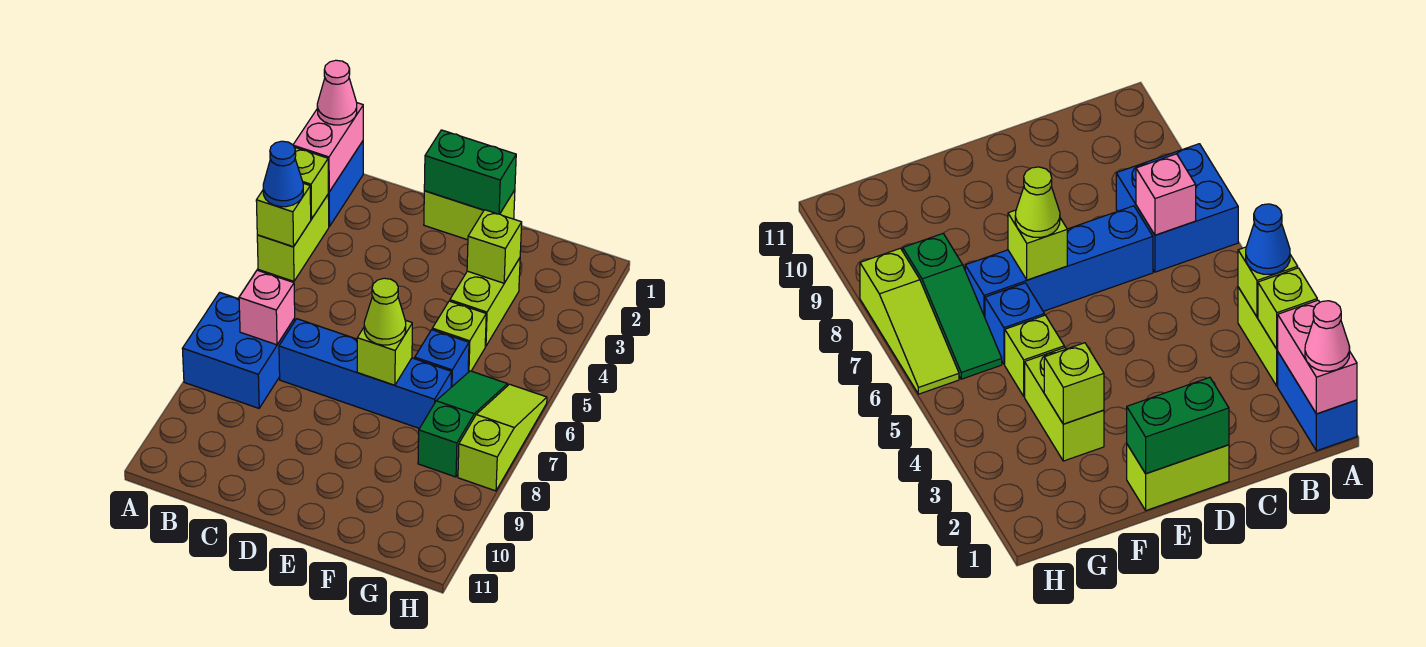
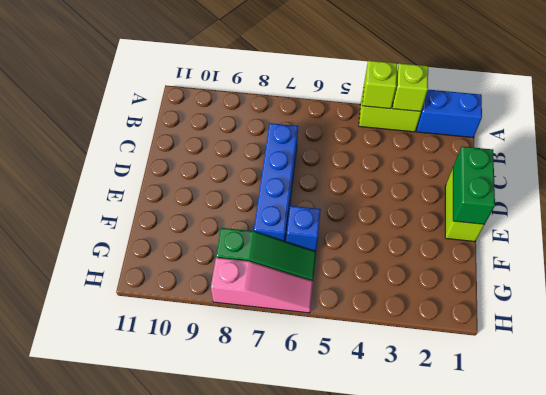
pink 1x3 slope [211,258,313,313] -> lime 1x3 slope [458,384,547,491]
none -> blue 2x2 brick [182,292,295,408]
none -> lime 1x2 brick [450,258,520,346]
none -> lime 1x1 brick [432,301,486,372]

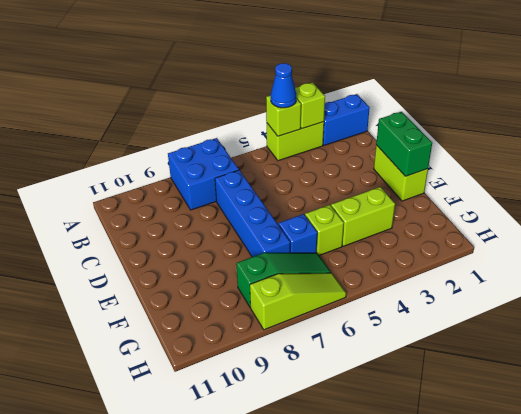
none -> pink 1x2 brick [293,103,363,192]
none -> pink 1x1 brick [239,270,295,345]
none -> lime 1x1 brick [357,320,412,385]

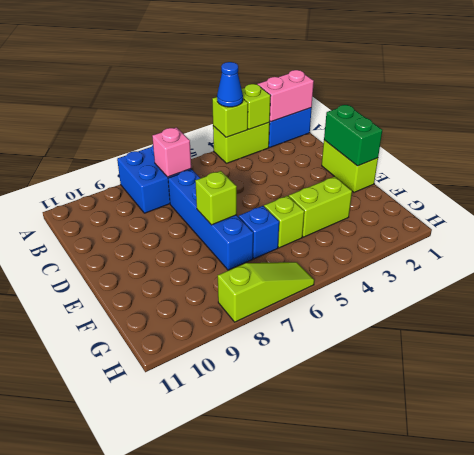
none -> green 1x3 slope [418,371,507,477]
none -> lime 1x1 brick [467,210,522,283]
none -> pink 1x1 cone [317,60,357,125]

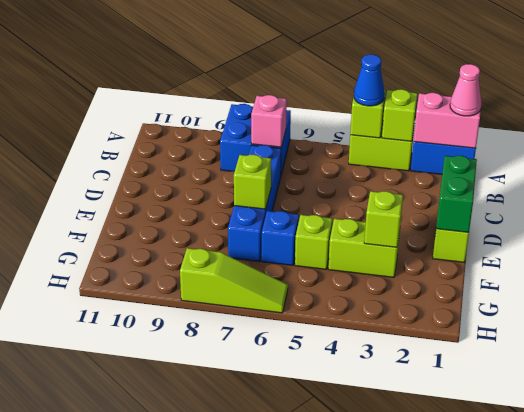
none -> green 1x3 slope [418,371,507,477]
none -> lime 1x1 cone [364,278,406,345]

